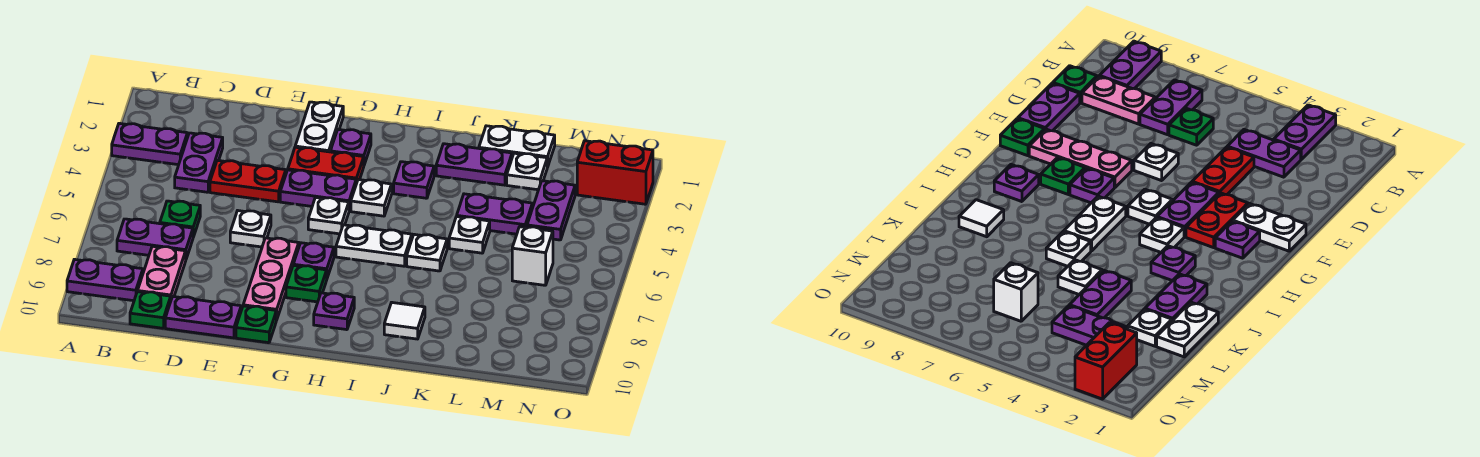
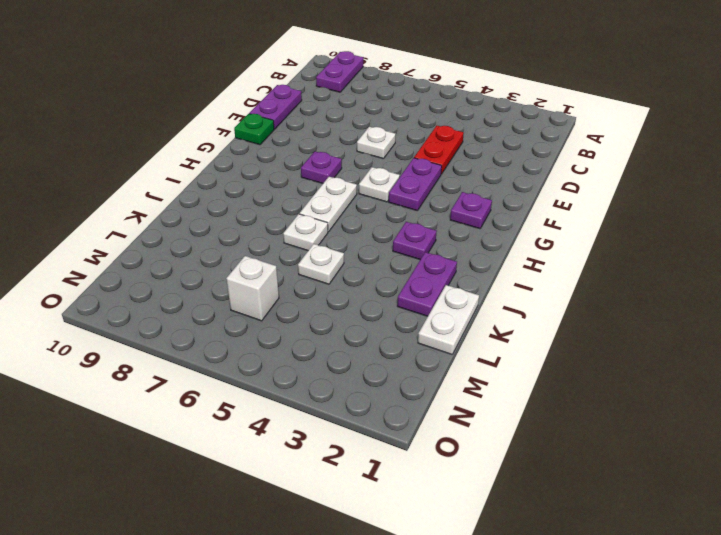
none -> purple 1x2 plate [112,123,187,165]
none -> purple 1x2 plate [117,219,193,259]
none -> purple 1x2 plate [175,133,223,192]
none -> green 1x1 plate [160,201,200,237]

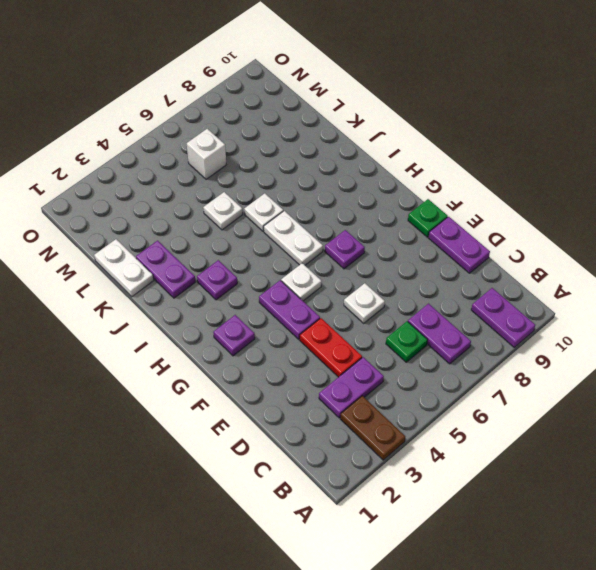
brown 1x2 plate [340,396,405,460] -> purple 1x2 plate [112,123,187,165]
none -> pink 1x2 plate [138,246,186,299]
none -> green 1x1 plate [130,292,171,328]
none -> white 1x2 plate [295,102,343,152]
none -> red 1x2 plate [288,147,364,184]

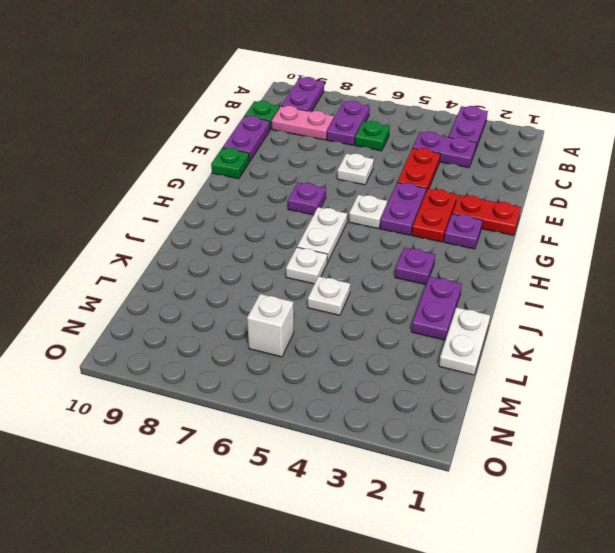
red 1x2 plate [452,195,521,235] -> white 1x2 plate [295,102,343,152]
none -> pink 1x3 plate [243,238,299,320]
none -> green 1x1 plate [286,265,327,302]
none -> white 1x1 plate [351,180,392,216]
none -> purple 1x1 plate [314,293,354,330]

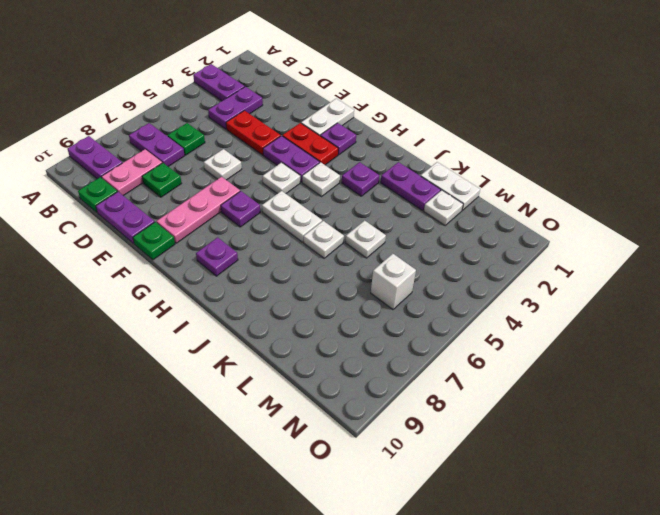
green 1x1 plate [142,163,182,197] -> green 1x1 plate moved to [286,265,327,302]
none -> white 1x1 tile [384,302,425,339]
none -> purple 1x2 plate [457,194,532,234]
none -> purple 1x2 plate [527,181,575,240]
none -> red 1x2 brick [577,141,653,204]

